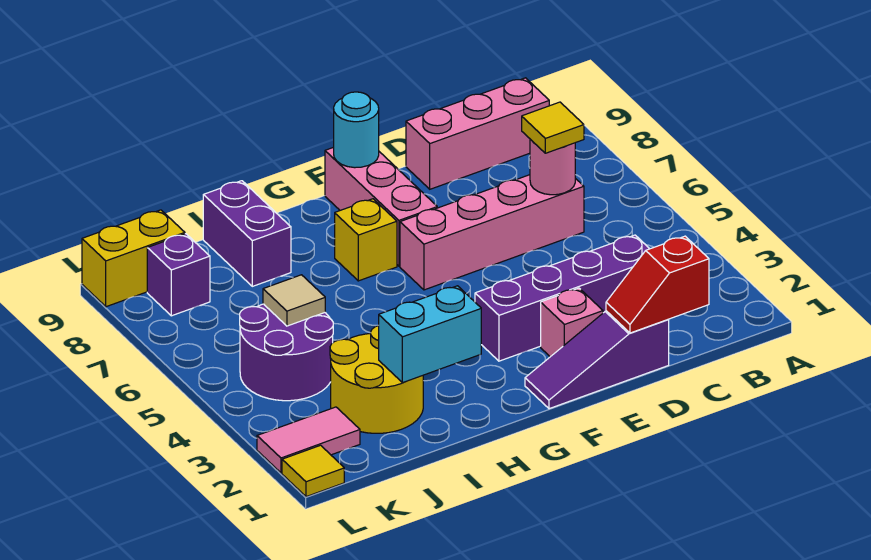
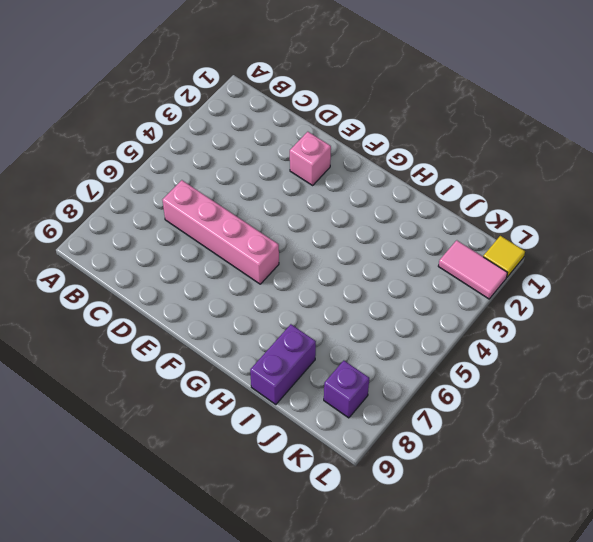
none -> pink 1x3 brick [406,78,549,189]
none -> purple 1x4 brick [475,235,649,361]
none -> purple 1x3 slope [525,311,669,409]

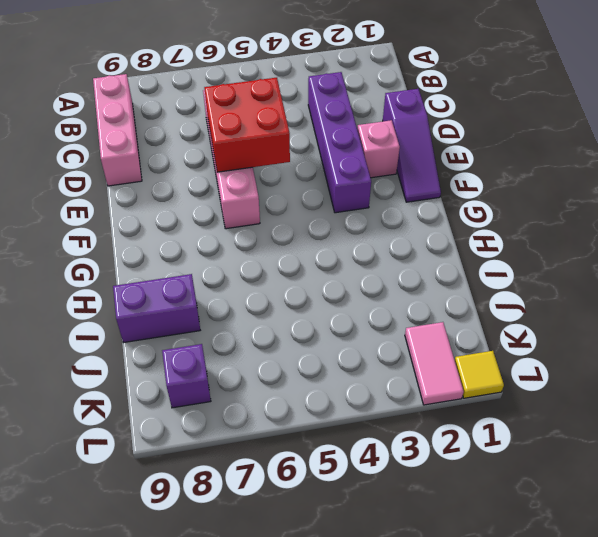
red 2x2 brick [204,78,290,172] -> none
none -> pink 1x3 brick [325,147,437,266]
none -> yellow 1x1 brick [335,199,397,281]
none -> yellow 2x2 round brick [330,326,423,433]

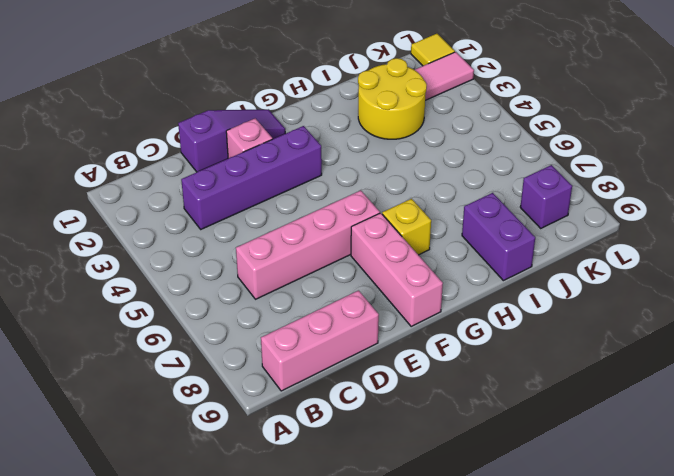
none -> purple 2x2 round brick [240,304,333,401]
none -> yellow 1x2 brick [82,210,185,307]
none -> red 1x2 slope [606,236,709,333]

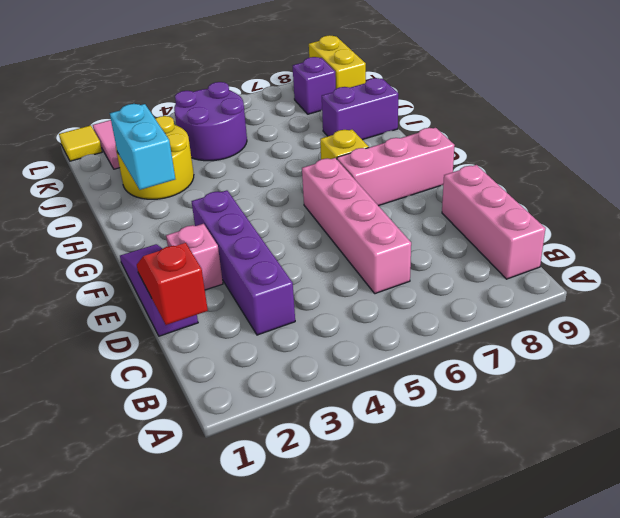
none -> pink 1x1 round brick [530,139,575,195]
none -> cyan 1x1 round brick [334,92,379,168]
none -> tan 1x1 tile [263,275,325,326]

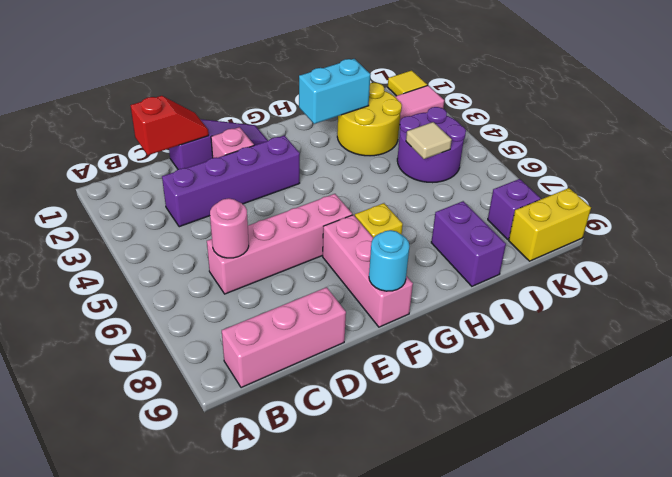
none -> yellow 1x1 tile [522,102,584,153]

